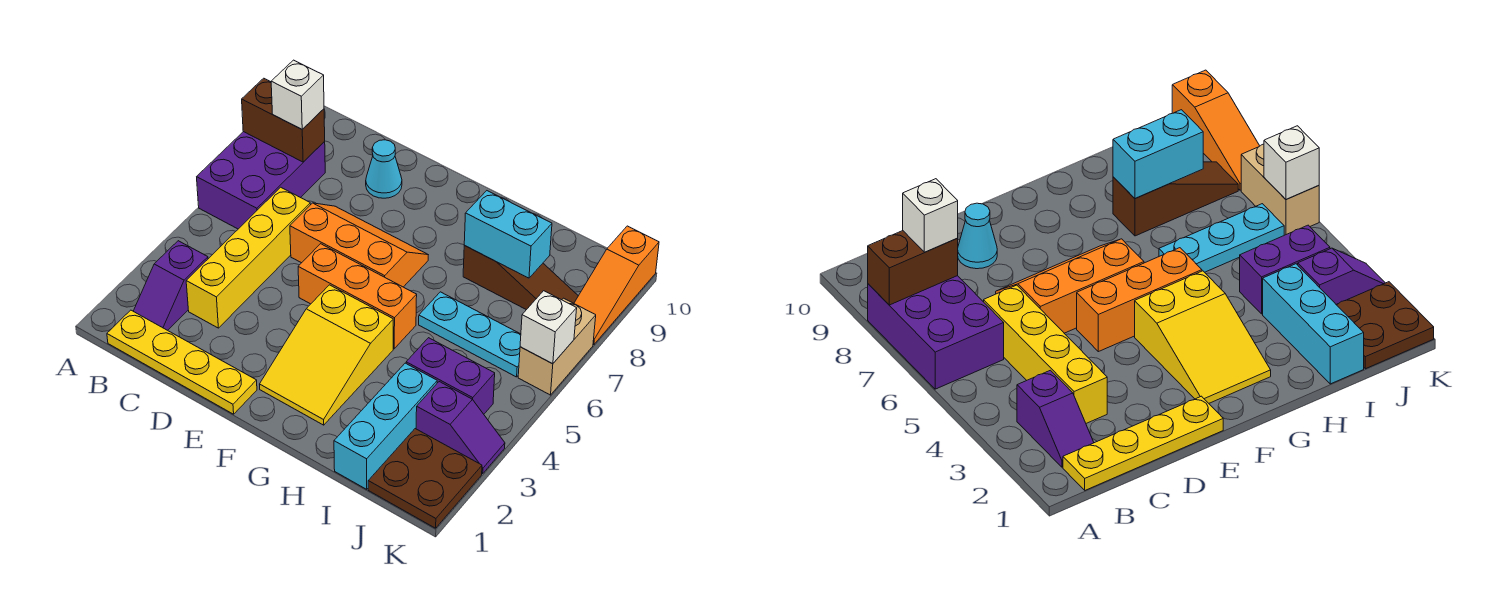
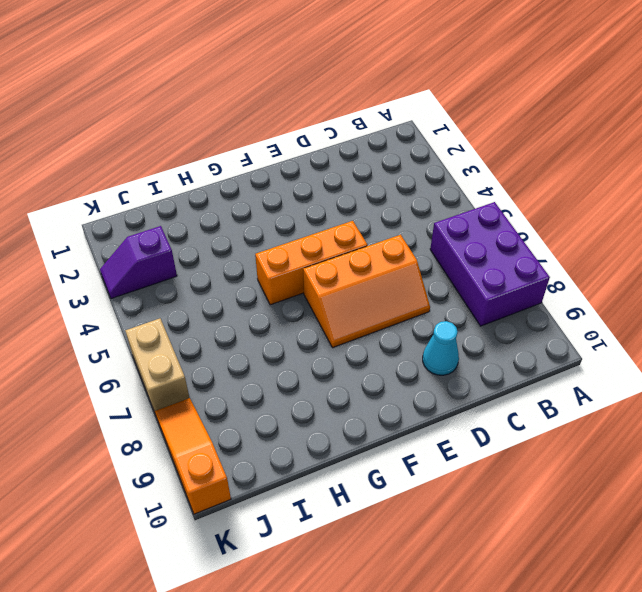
none -> yellow 1x4 plate [107,310,257,414]
none -> purple 1x2 slope [133,241,208,330]
none -> yellow 1x4 brick [186,187,311,328]

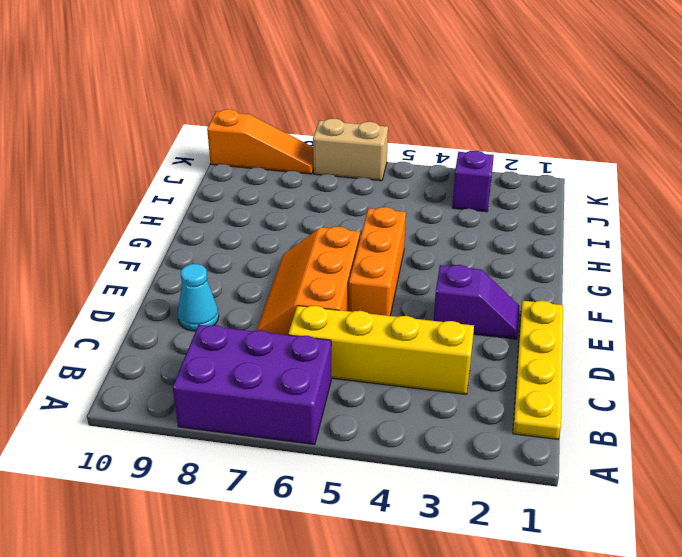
purple 1x2 slope [434,265,520,339] -> purple 1x2 slope moved to [133,241,208,330]
none -> yellow 2x3 slope [260,285,393,425]
none -> cyan 1x3 plate [419,292,521,377]
none -> brown 1x3 slope [463,245,578,310]

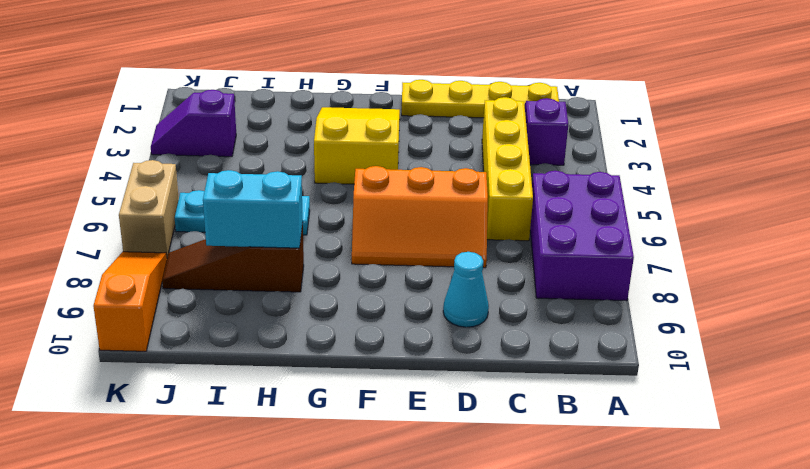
none -> orange 1x3 brick [298,244,417,349]
none -> cyan 1x3 brick [334,363,437,489]
none -> purple 1x2 brick [406,338,495,414]

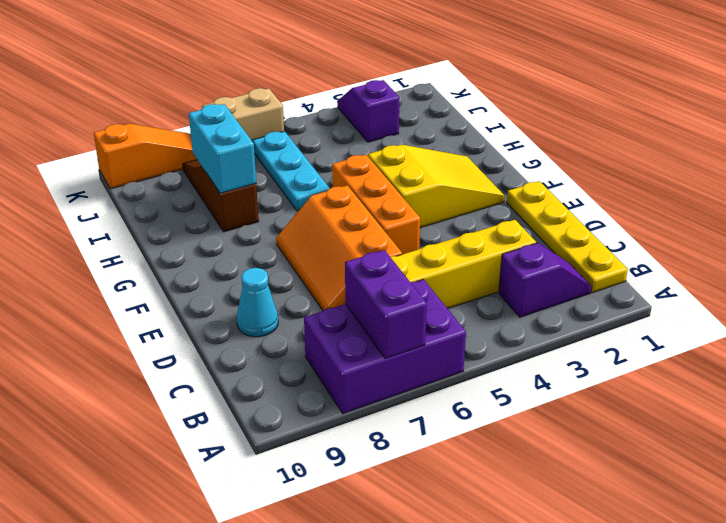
purple 1x2 brick [345,250,427,359] -> purple 1x2 brick moved to [406,338,495,414]
none -> cyan 1x3 brick [334,363,437,489]
none -> brown 2x2 plate [368,429,482,528]
none -> brown 1x2 brick [242,78,325,162]

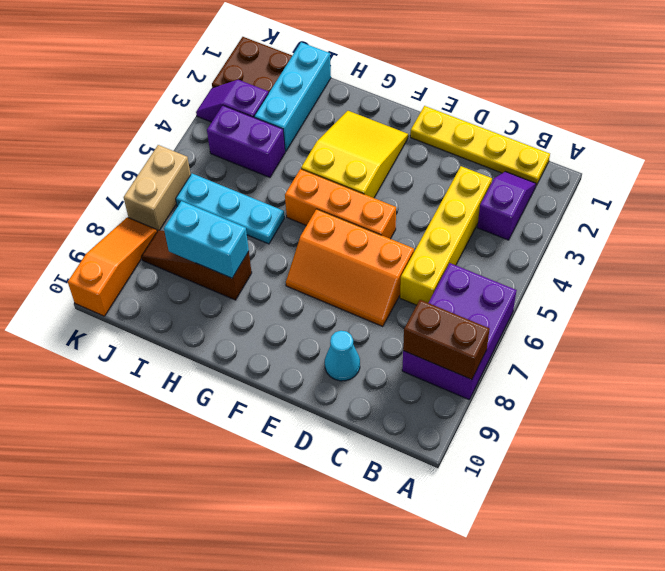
none -> white 1x1 brick [520,291,577,364]
none -> white 1x1 brick [271,60,324,129]

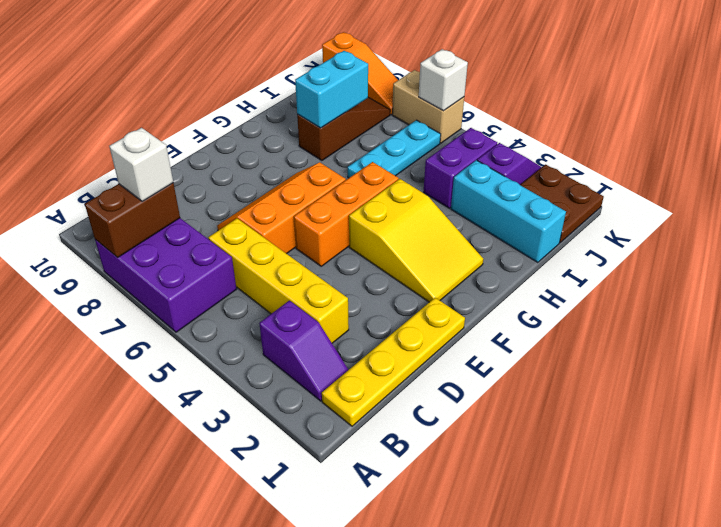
none -> cyan 1x1 cone [366,140,402,198]

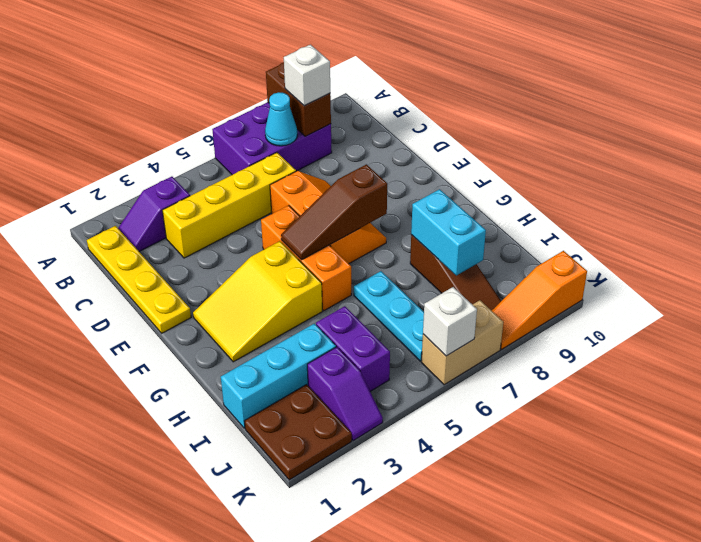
cyan 1x1 cone [265,92,297,146] -> cyan 1x1 cone moved to [366,140,402,198]
brown 1x3 slope [281,164,387,260] -> none

